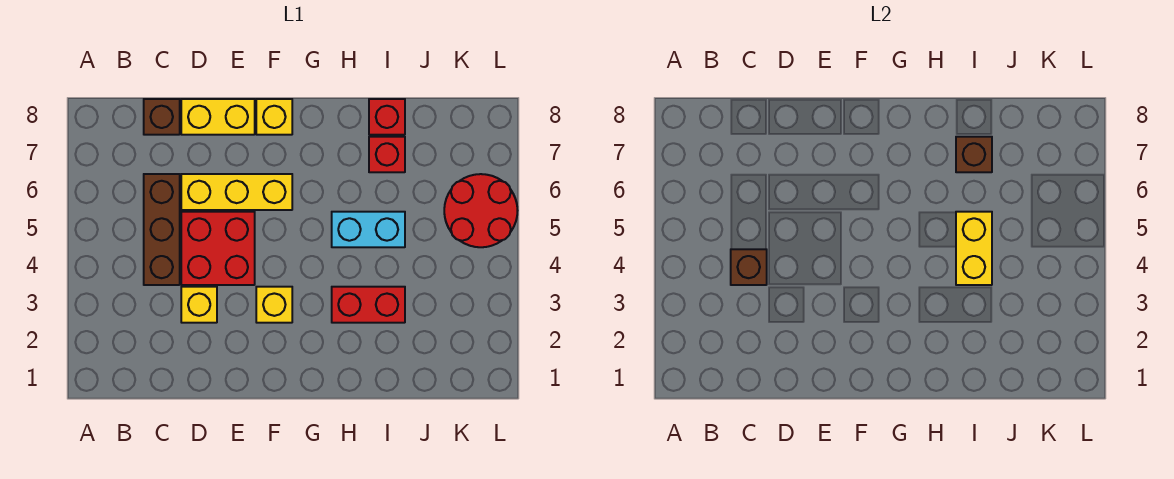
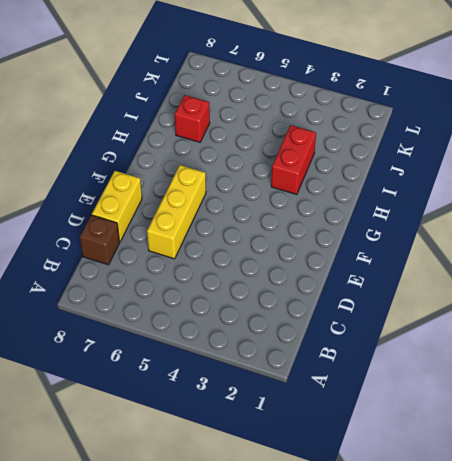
none -> brown 1x3 brick [144,174,180,285]
none -> yellow 1x1 brick [181,287,217,323]
none -> red 2x2 brick [181,212,255,285]

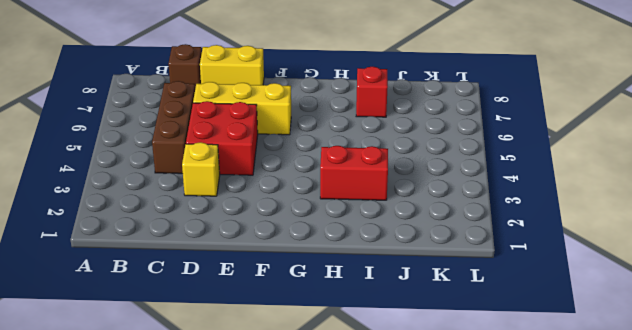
none -> yellow 1x1 brick [256,287,292,323]
none -> yellow 1x1 brick [256,99,292,135]
none -> cyan 1x2 brick [332,212,405,247]

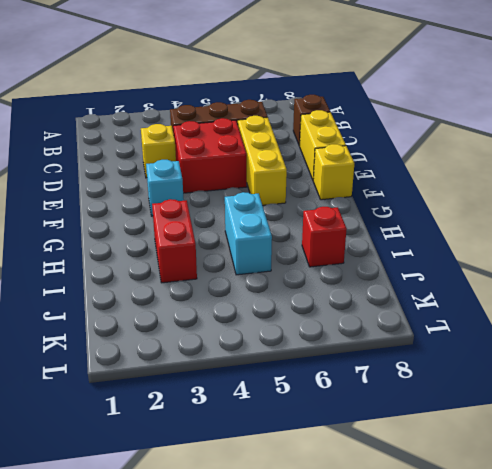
cyan 1x1 brick [146,160,184,216] -> yellow 1x1 brick [256,287,292,323]
none -> red 1x1 brick [369,99,405,135]
none -> red 2x2 round brick [444,174,518,247]
none -> brown 1x1 brick [731,249,767,285]

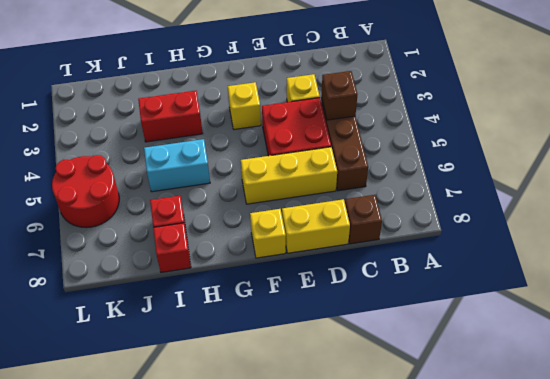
none -> yellow 1x2 brick [956,212,992,285]
none -> brown 1x1 brick [956,137,992,172]

